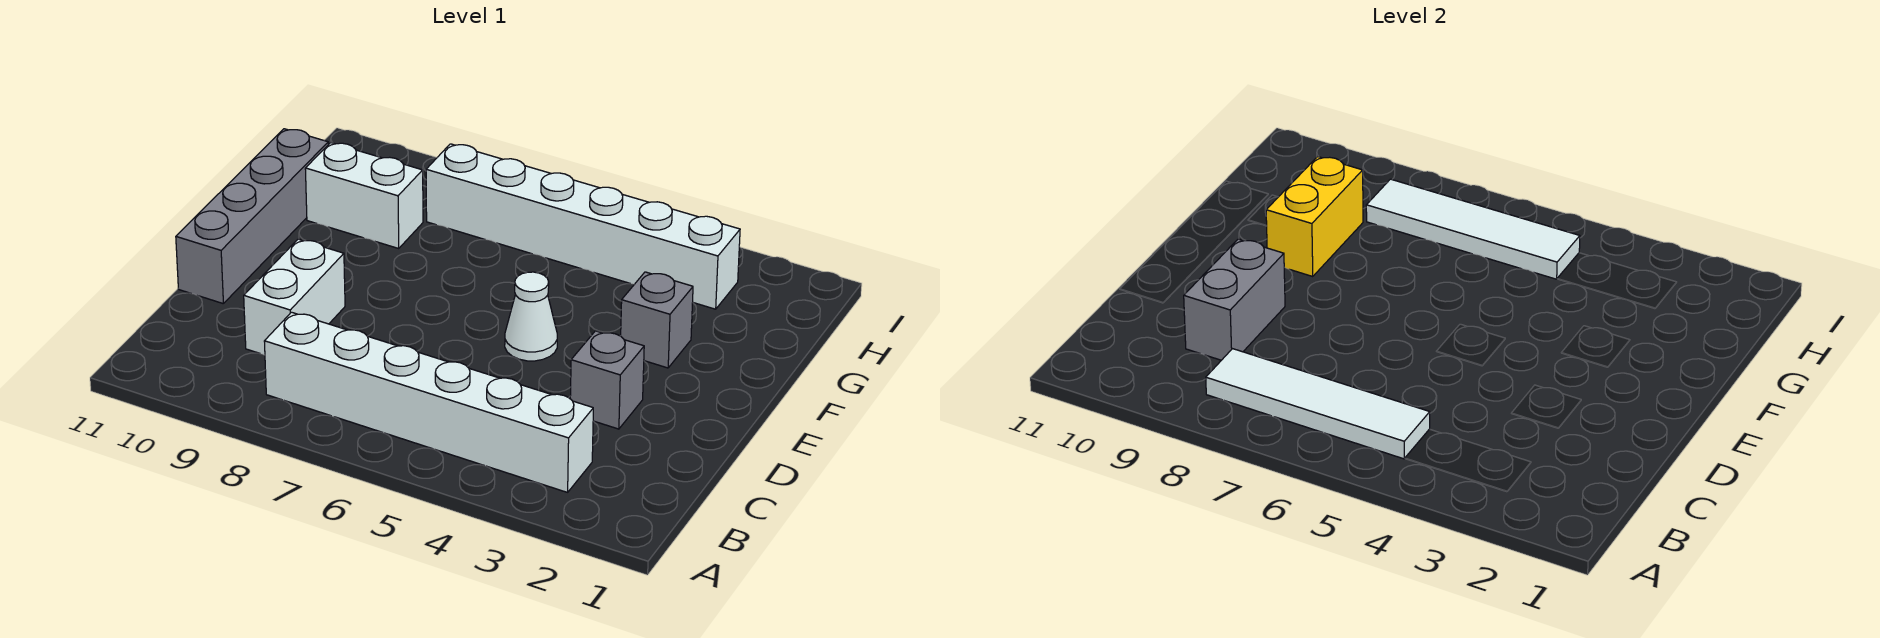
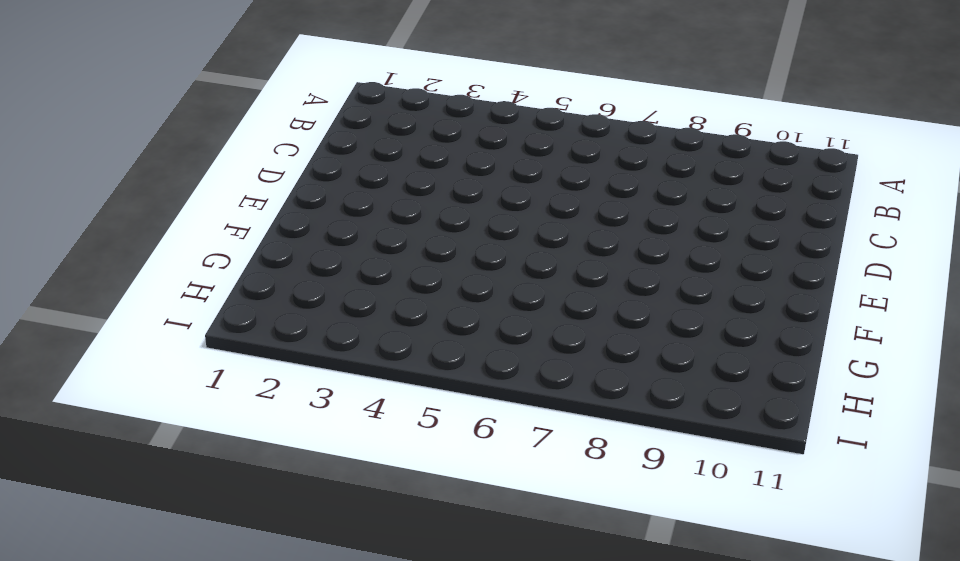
none -> white 1x6 brick [264,312,593,492]
none -> white 1x2 brick [244,239,345,355]
none -> grey 1x1 brick [570,331,644,429]

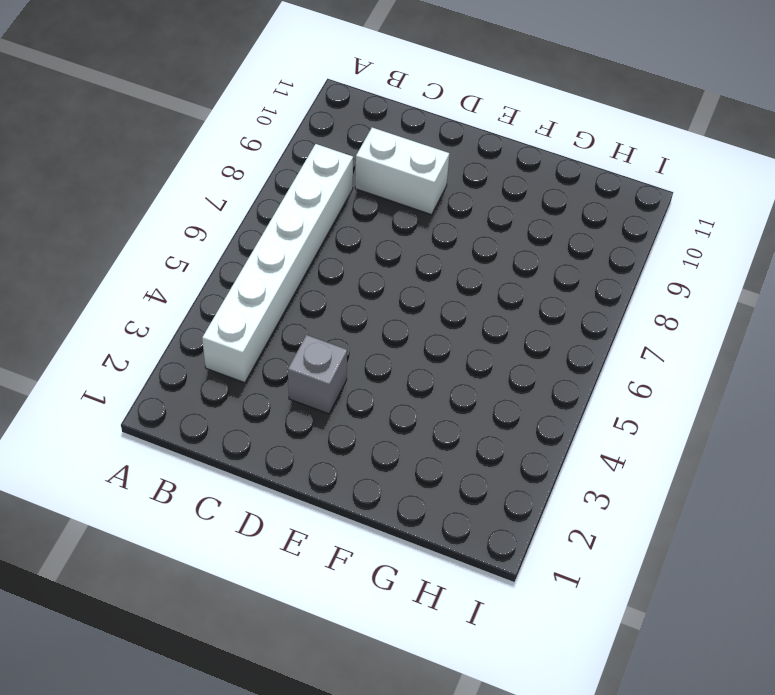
none -> grey 1x4 brick [176,129,328,303]
none -> white 1x1 cone [505,272,557,361]
none -> grey 1x1 brick [621,272,693,368]

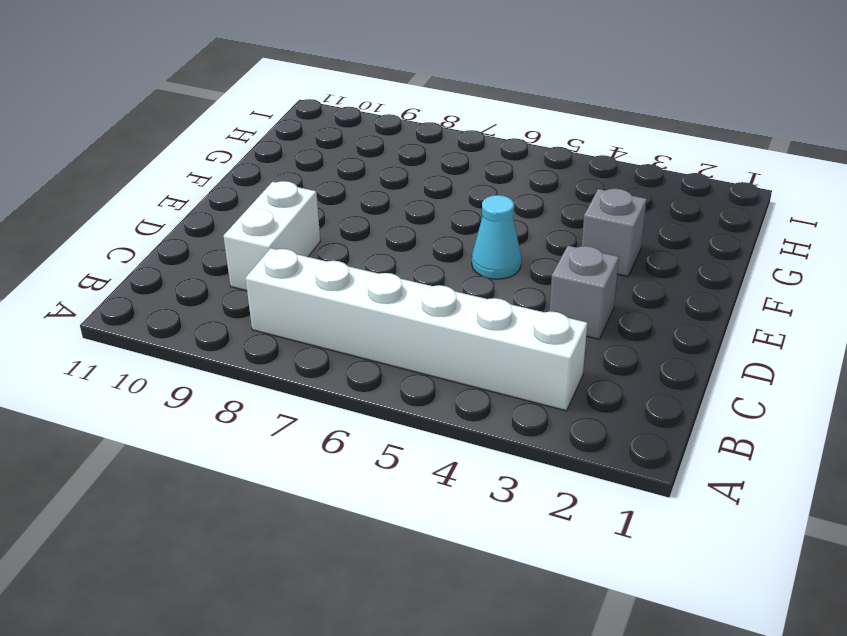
cyan 1x1 cone [472,195,521,279] -> white 1x1 cone [505,272,557,361]
none -> grey 1x4 brick [176,129,328,303]
none -> white 1x2 brick [305,143,423,248]
none -> white 1x6 brick [426,144,740,309]

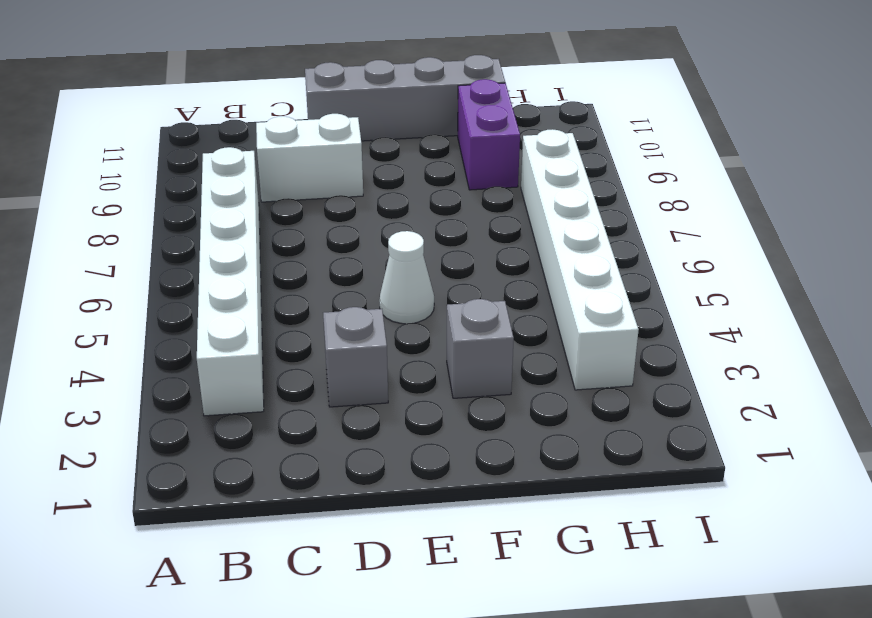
purple 1x2 brick [458,79,520,190] -> white 1x2 brick [305,143,423,248]
none -> white 1x4 tile [1206,349,1430,459]
none -> grey 1x2 brick [1184,239,1285,360]
none -> yellow 1x2 brick [1266,157,1363,276]

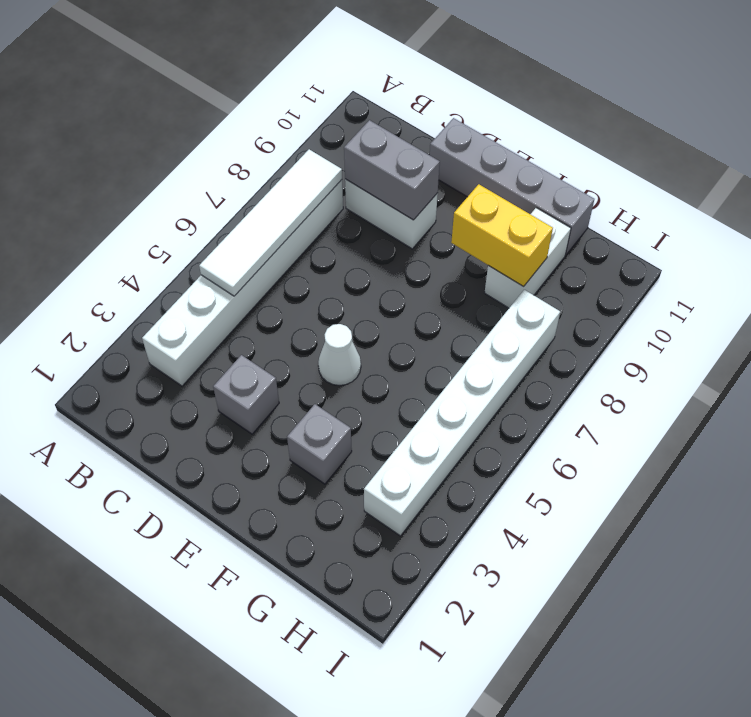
none -> white 1x4 tile [1366,179,1580,279]

